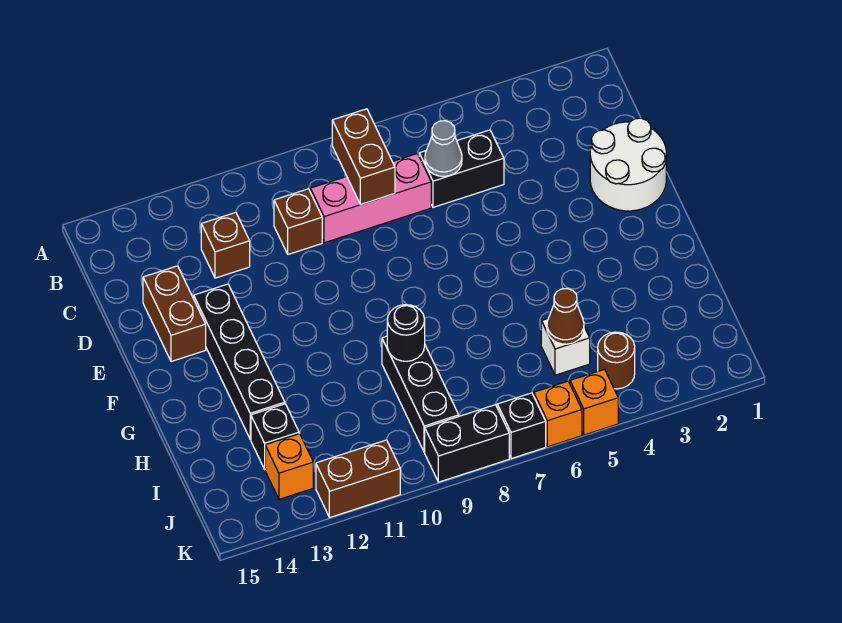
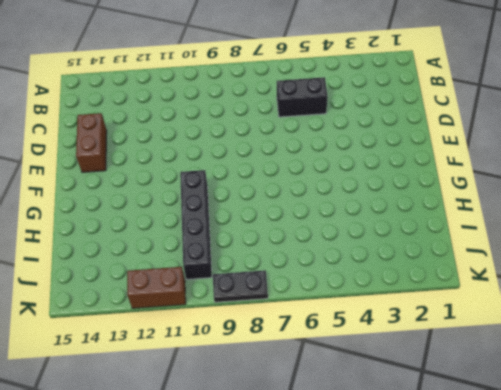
black 1x4 brick [180,170,212,279] -> black 1x4 brick moved to [194,284,285,440]
black 1x2 plate [213,270,268,302] -> black 1x2 brick [425,405,509,482]
none -> pink 1x3 brick [310,153,431,243]
none -> brown 1x1 brick [274,189,322,254]
none -> brown 1x1 brick [201,212,250,278]

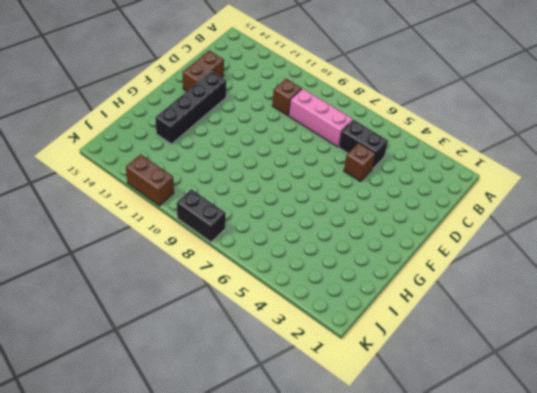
brown 1x1 brick [344,143,376,181] -> brown 1x1 brick moved to [201,212,250,278]
none -> white 2x2 round brick [590,118,666,211]
none -> black 1x3 brick [382,336,459,452]
none -> white 1x1 brick [541,319,590,375]

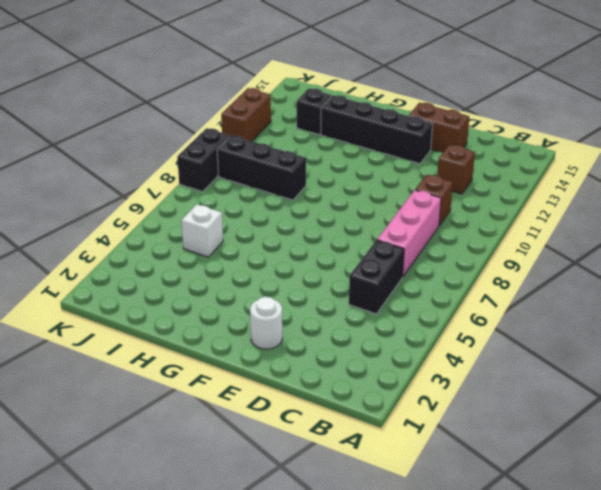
white 1x1 round brick [250,297,282,349] -> white 2x2 round brick [590,118,666,211]
none -> brown 1x1 round brick [598,332,635,389]
none -> orange 1x1 brick [265,434,313,499]
none -> orange 1x1 brick [570,369,618,435]

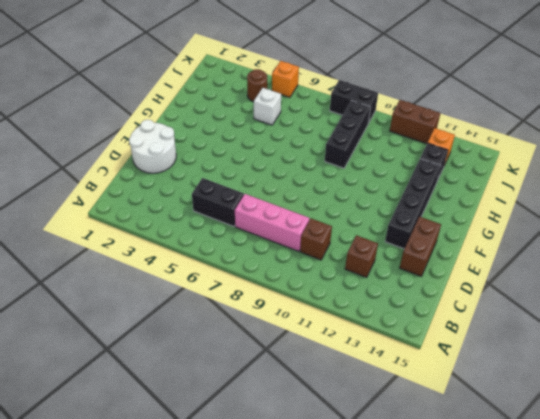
none -> orange 1x1 brick [534,381,582,447]
none -> black 1x1 brick [497,393,546,459]
none -> brown 1x2 brick [332,109,395,205]

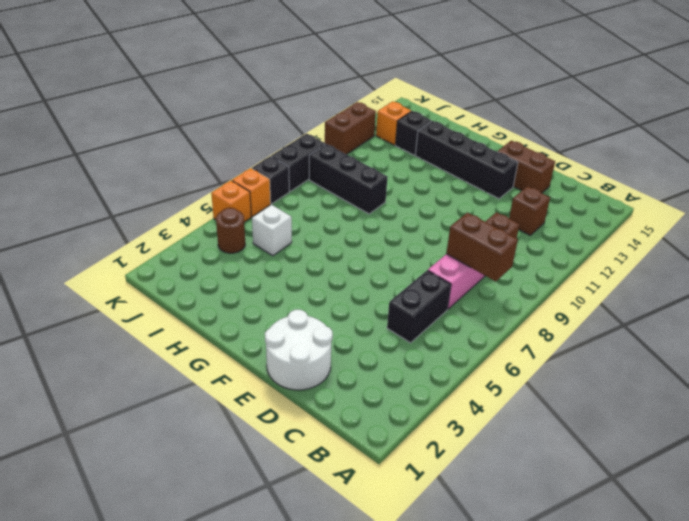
none -> grey 1x1 cone [425,121,462,176]
none -> black 1x1 round brick [387,305,425,361]
none -> brown 1x1 cone [547,289,584,344]

